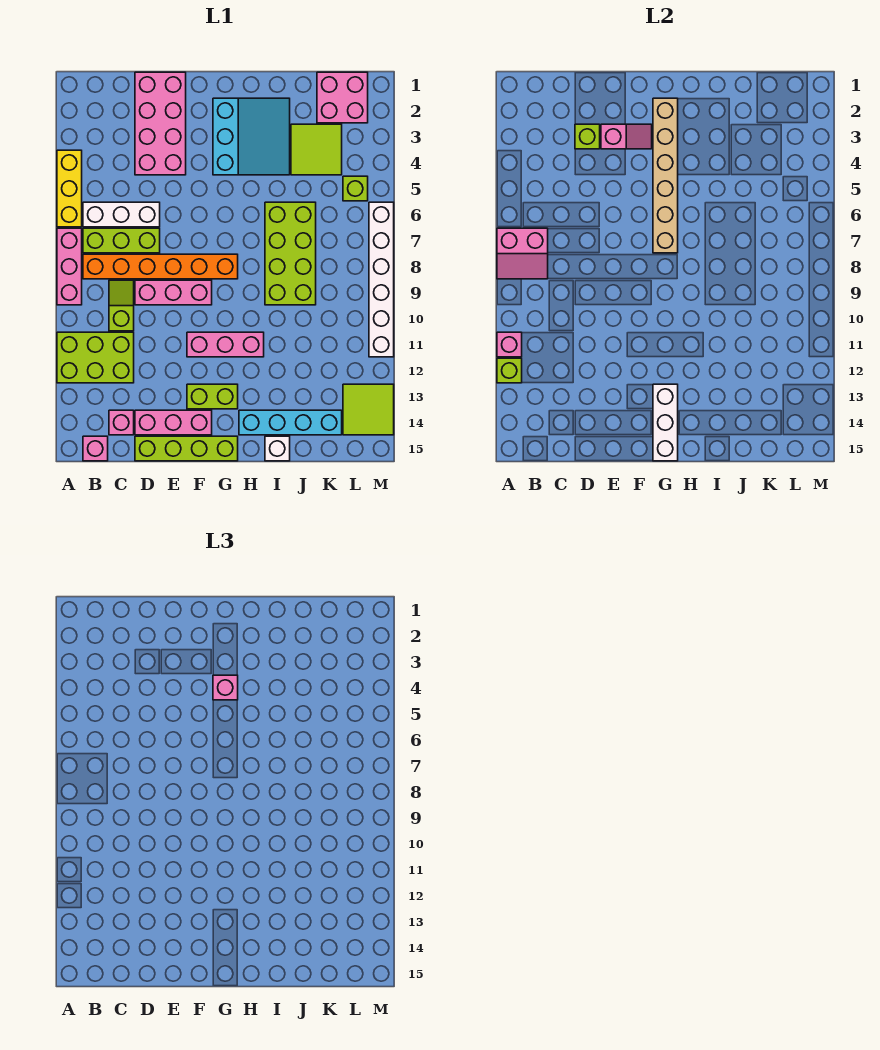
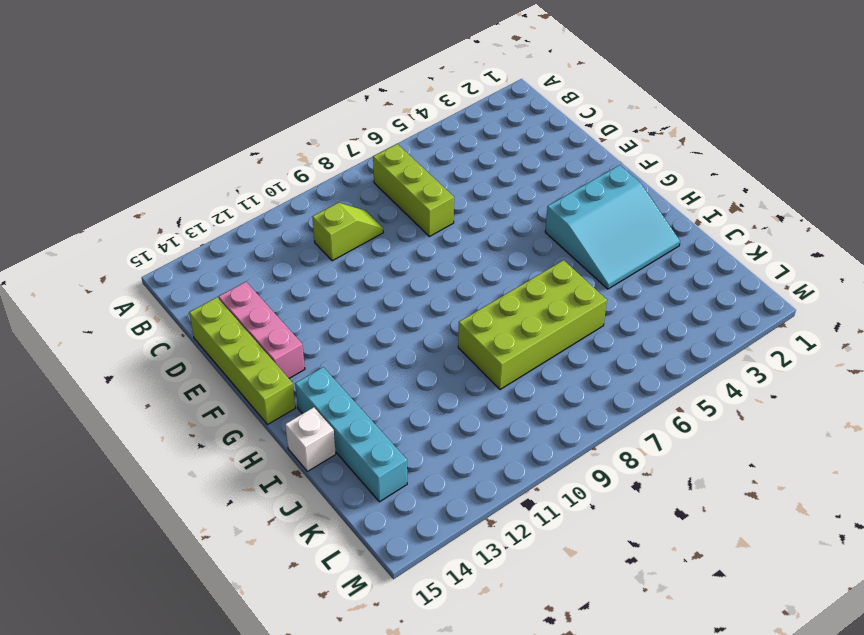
none -> yellow 1x3 brick [57,150,82,227]
none -> pink 1x3 brick [57,228,82,305]
none -> lime 2x3 brick [57,332,134,383]
none -> white 1x3 brick [83,202,160,227]

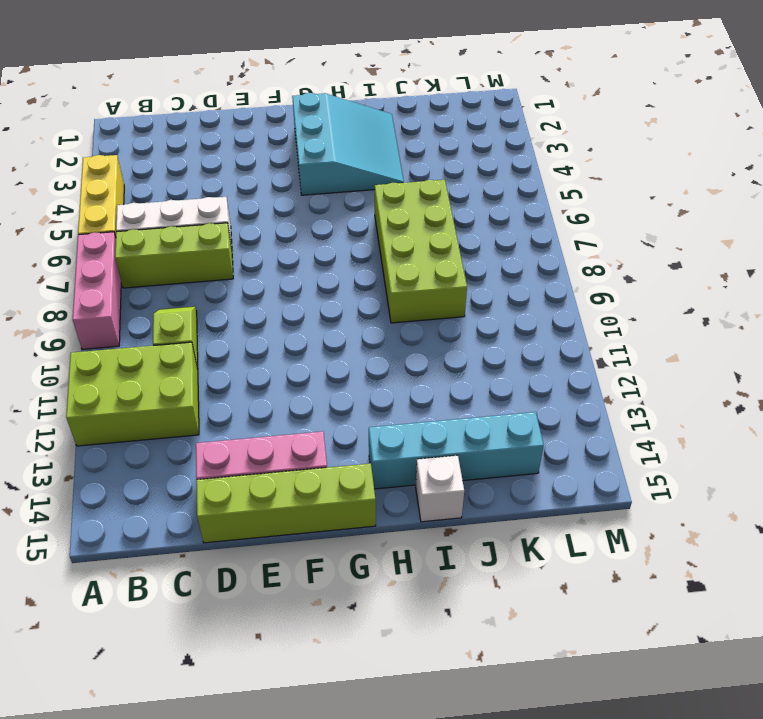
none -> orange 1x6 brick [83,254,238,279]
none -> pink 1x1 brick [83,436,108,461]
none -> pink 1x1 brick [109,410,134,435]
none -> pink 2x4 brick [135,72,186,175]

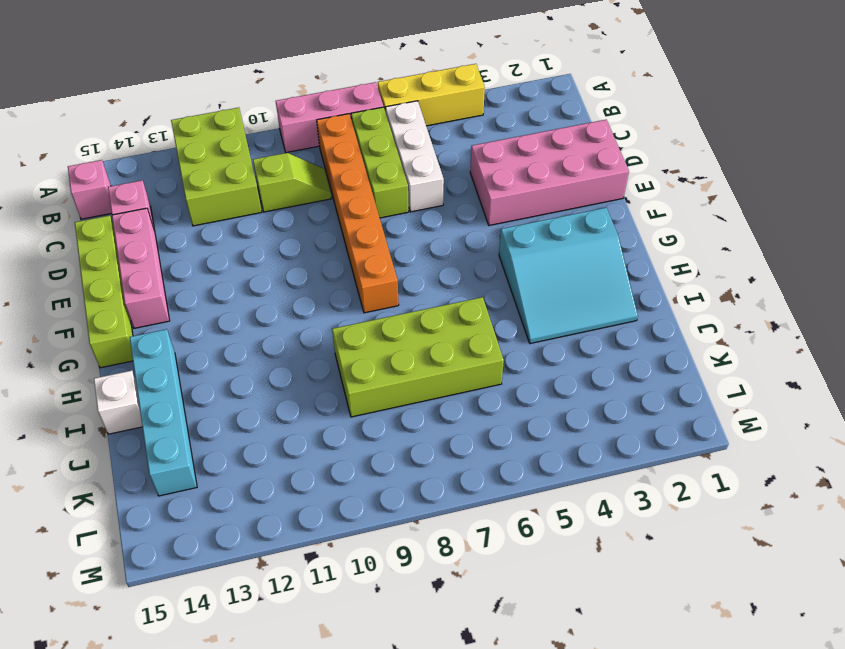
none -> pink 1x3 brick [135,280,212,305]
none -> pink 1x3 brick [187,332,264,357]
none -> lime 1x2 brick [187,384,238,409]
none -> lime 2x2 tile [291,124,342,175]

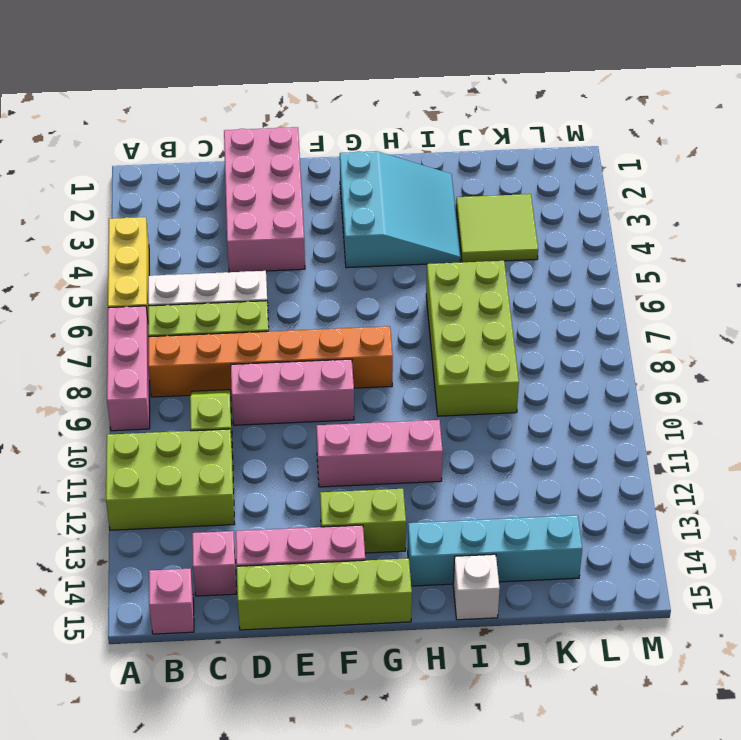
none -> pink 2x2 brick [317,72,368,123]
none -> lime 1x1 brick [343,176,368,201]
none -> lime 2x2 tile [343,384,394,435]
none -> white 1x6 brick [369,202,394,357]

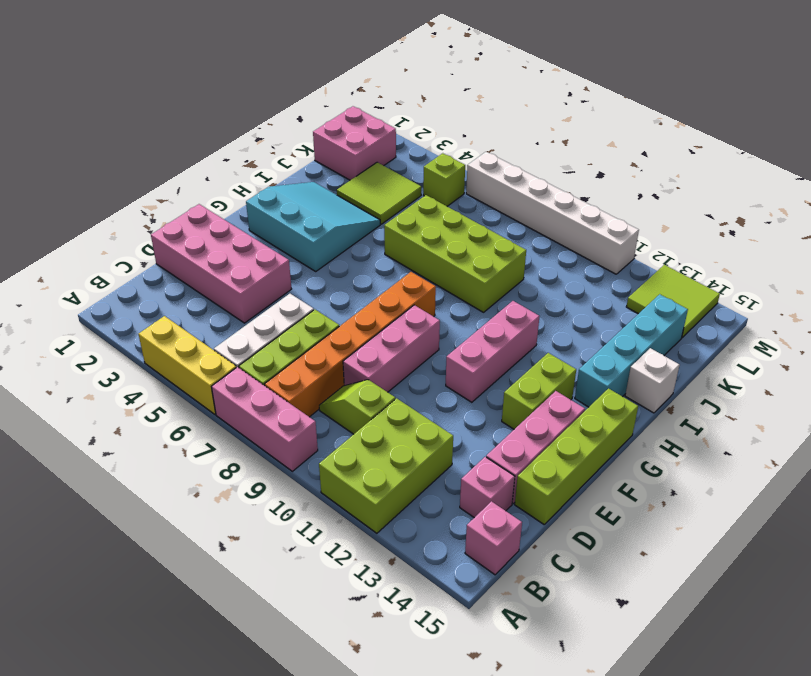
none -> pink 2x2 slope [497,228,548,279]
none -> pink 1x1 brick [497,332,522,357]
none -> lime 1x1 brick [497,358,522,383]
none -> lime 1x1 brick [575,124,600,149]

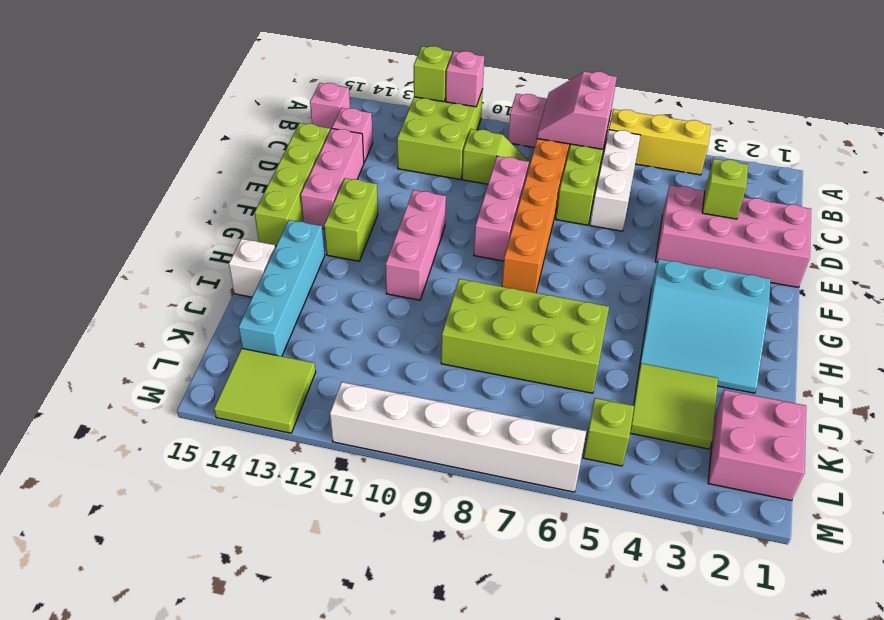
none -> pink 1x2 slope [601,124,652,149]
none -> tan 1x6 brick [653,98,678,253]
none -> white 1x3 brick [653,384,678,461]
none -> pink 1x1 brick [213,675,238,700]

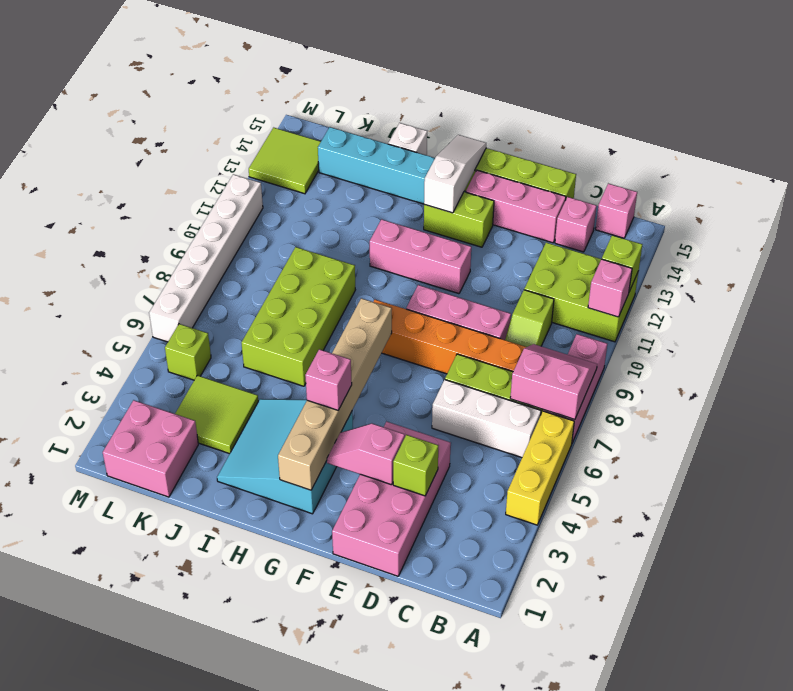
white 1x3 slope [424,135,486,213] -> white 1x3 brick [653,384,678,461]

